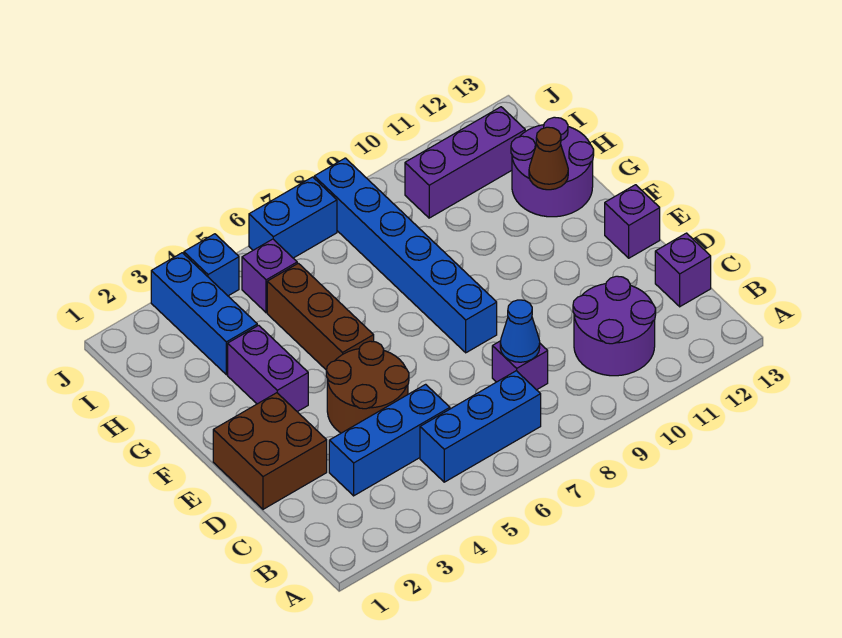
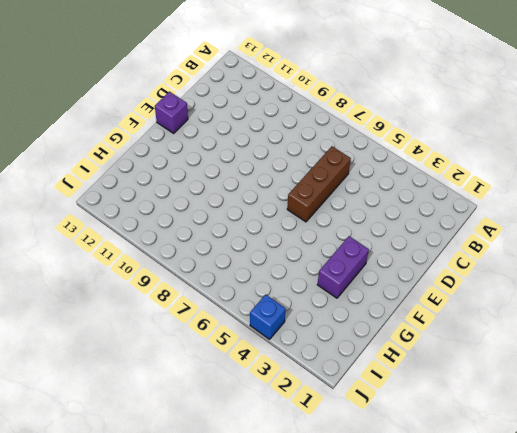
brown 1x3 brick [287,146,351,222] -> brown 1x3 brick moved to [267,263,374,370]
none -> blue 1x3 brick [420,371,541,482]
none -> purple 2x2 round brick [573,276,656,376]
none -> blue 1x3 brick [329,384,450,496]

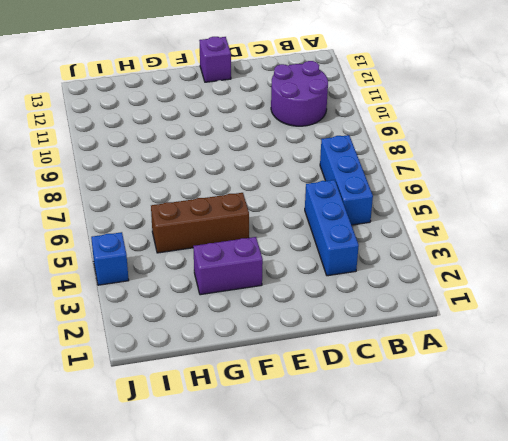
none -> purple 1x1 brick [492,341,548,390]
none -> purple 1x1 brick [655,233,711,307]
none -> brown 2x2 brick [213,393,327,509]

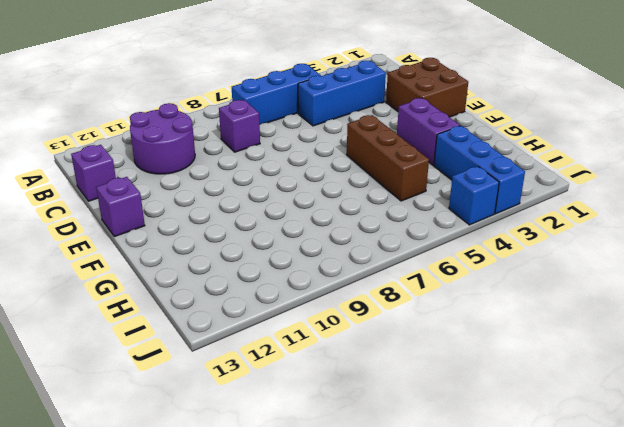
none -> brown 2x2 round brick [326,341,409,433]
none -> blue 1x6 brick [314,158,497,353]
none -> purple 2x2 round brick [511,117,594,217]

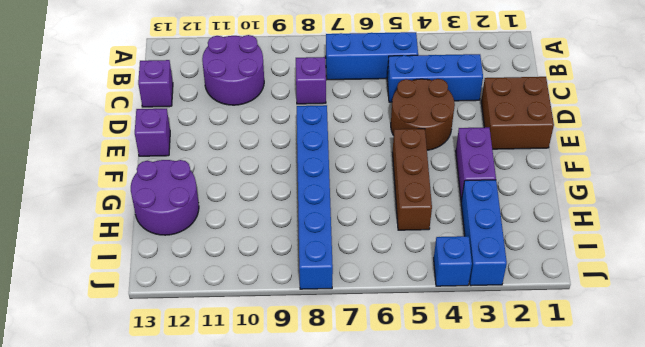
none -> purple 1x1 brick [242,239,297,313]
none -> purple 1x3 brick [405,107,525,218]
none -> blue 1x2 brick [249,177,337,258]

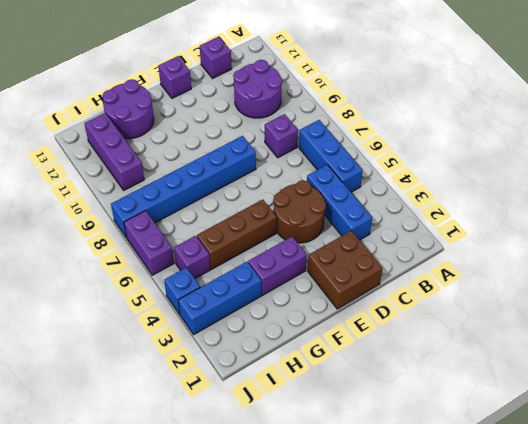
purple 1x2 brick [124,211,174,275] -> blue 1x2 brick [249,177,337,258]
none -> blue 1x1 cone [500,300,540,362]
none -> brown 1x1 cone [529,127,568,190]

